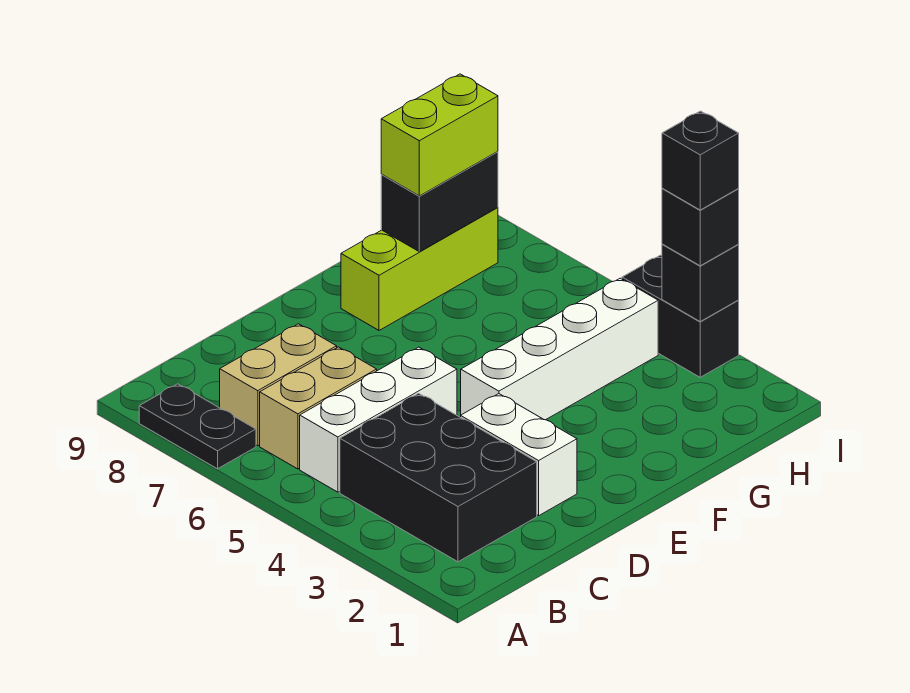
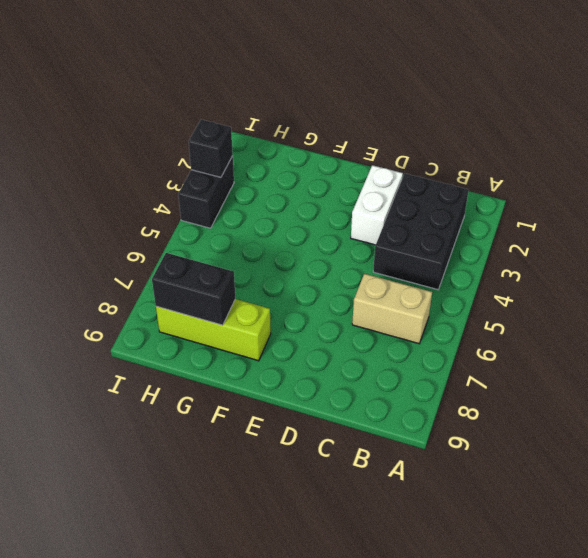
none -> black 1x2 plate [139,384,256,469]
none -> white 1x3 brick [300,347,457,492]
none -> tan 1x2 brick [220,324,337,446]

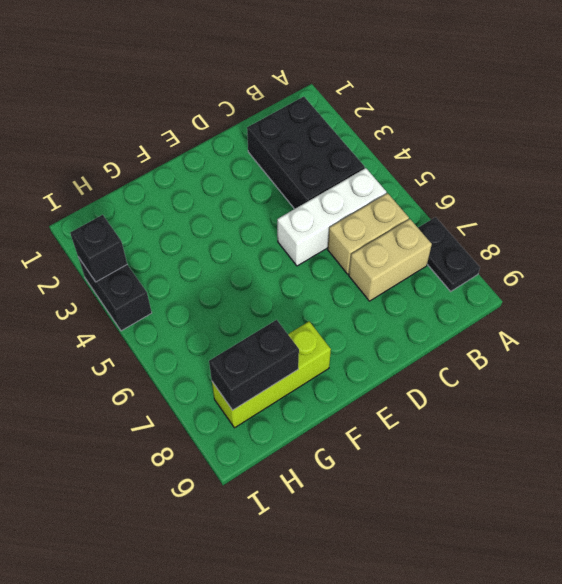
none -> white 1x2 brick [461,394,577,516]
none -> white 1x4 brick [461,278,658,420]
none -> lime 1x2 brick [381,74,498,196]

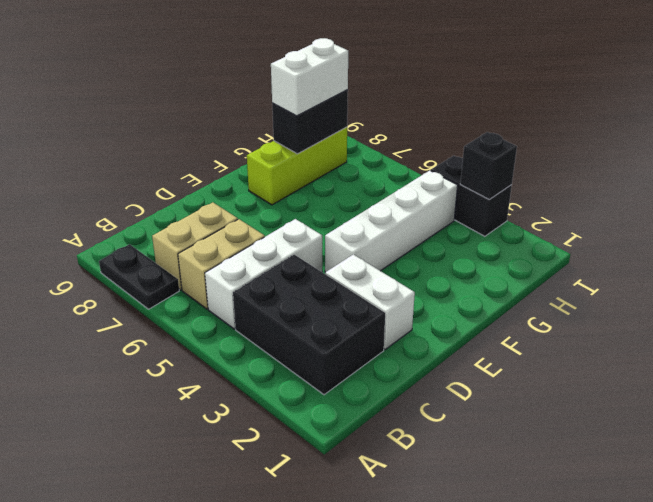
white 1x2 brick [271,38,348,116] -> lime 1x2 brick [381,74,498,196]
none -> black 1x1 brick [662,188,739,266]
none -> black 1x1 brick [662,111,739,210]

